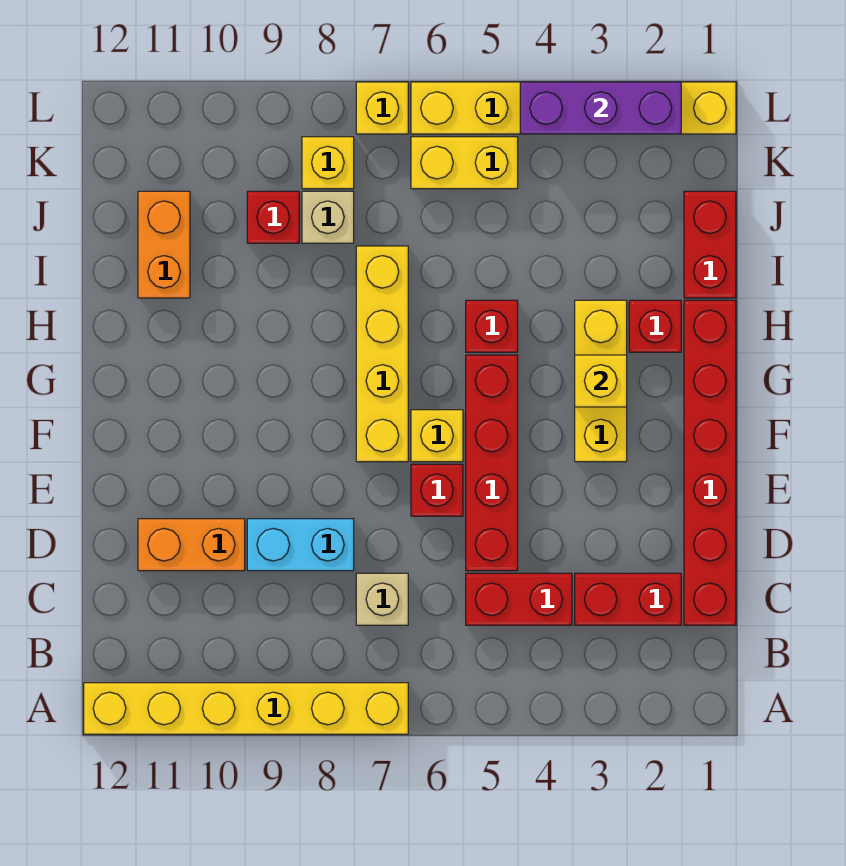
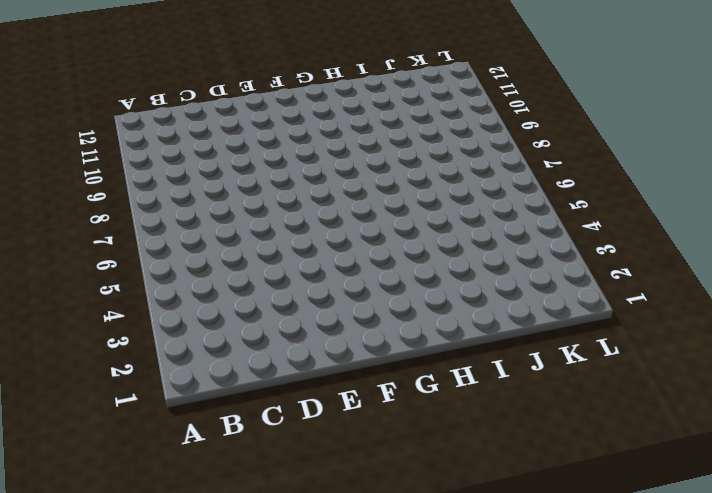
none -> yellow 1x6 brick [84,683,408,734]
none -> red 1x6 brick [684,300,736,625]
none -> red 1x2 brick [575,573,681,625]

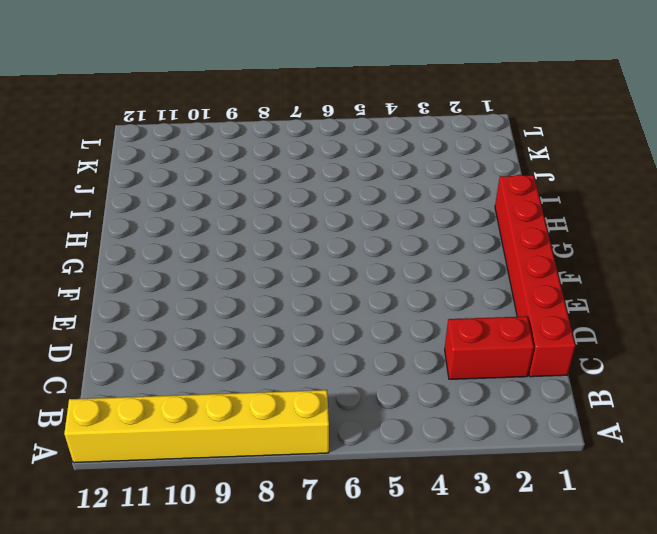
none -> red 1x2 brick [466,573,572,625]
none -> tan 1x1 brick [356,573,408,625]
none -> red 1x4 brick [466,355,518,571]

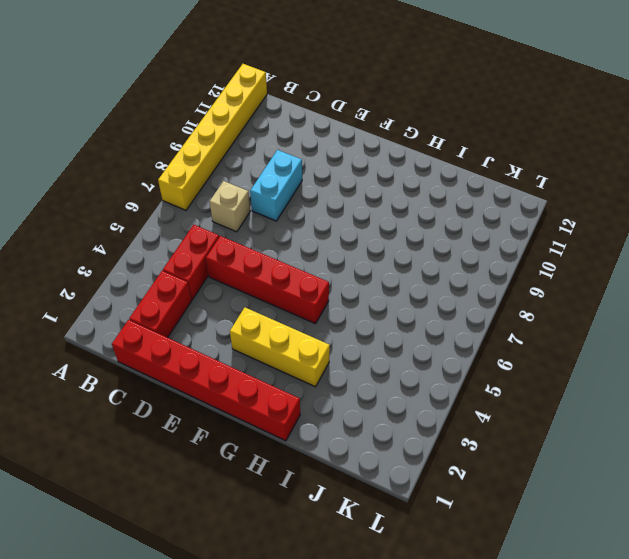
none -> orange 1x2 brick [138,519,245,571]
none -> red 1x1 brick [411,464,463,516]
none -> yellow 1x1 brick [411,410,463,462]

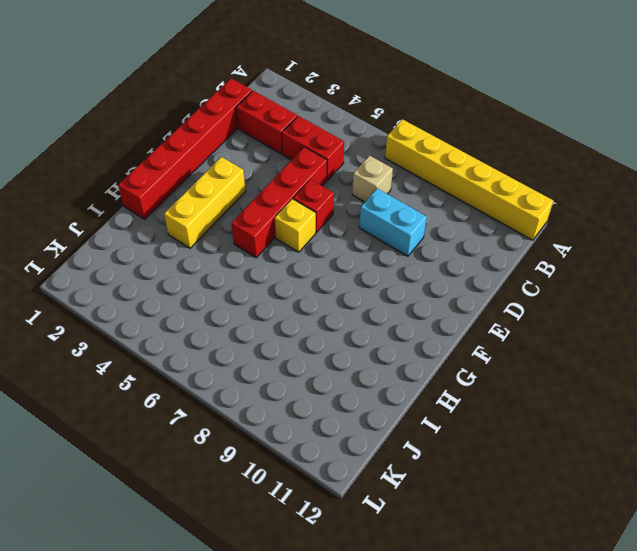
none -> orange 1x2 brick [138,519,245,571]
none -> yellow 1x4 brick [356,246,408,462]
none -> red 1x1 brick [629,300,681,352]

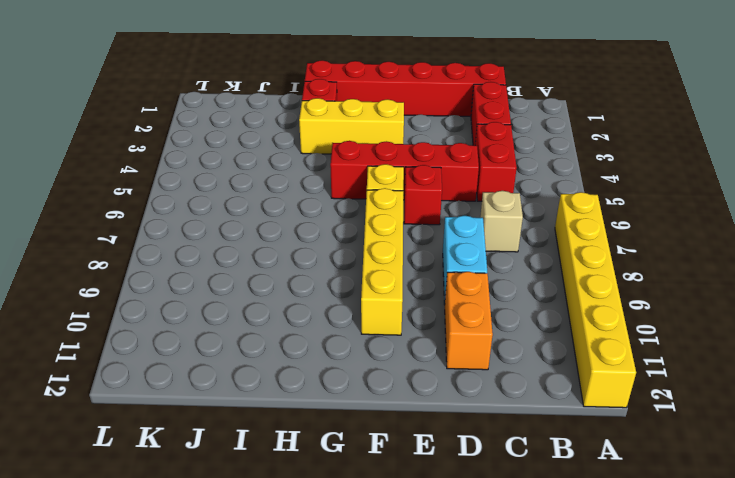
yellow 1x4 brick [361,188,403,335] -> yellow 1x4 brick turned to [356,246,408,462]
none -> red 1x1 brick [466,300,518,352]
none -> red 1x2 brick [684,191,736,298]
none -> orange 1x2 brick [138,191,190,298]

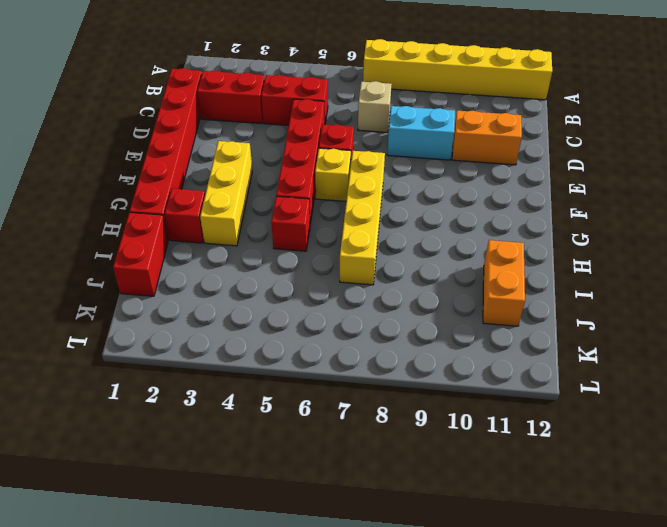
none -> tan 1x1 brick [302,191,354,243]
none -> red 1x1 brick [247,191,299,243]
none -> yellow 1x2 brick [411,137,518,189]

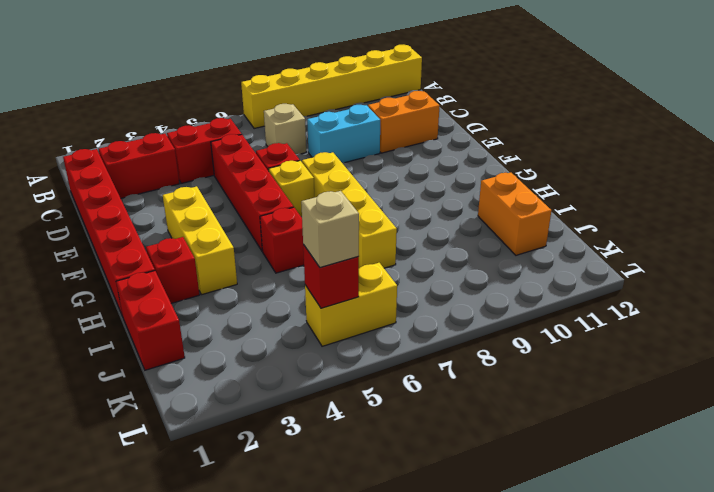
red 1x1 brick [303,245,359,308] -> red 1x1 brick moved to [247,191,299,243]
tan 1x1 brick [301,191,359,267] -> tan 1x1 brick moved to [302,191,354,243]
none -> yellow 1x1 brick [302,137,354,189]
none -> yellow 1x6 brick [411,82,736,134]
none -> yellow 1x1 brick [356,82,408,134]

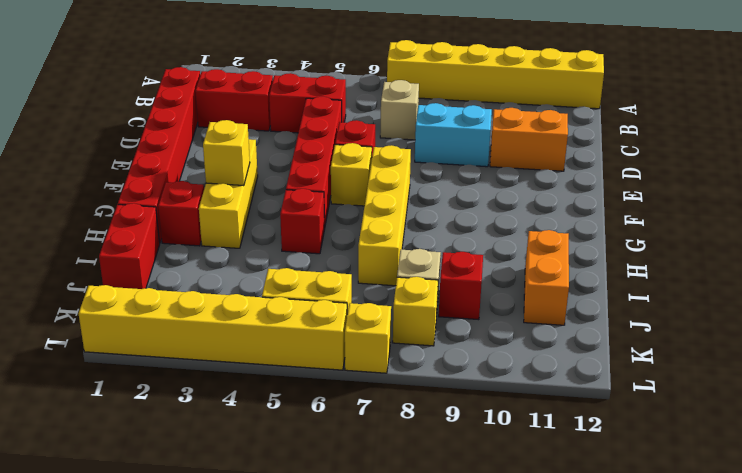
none -> purple 1x3 brick [520,82,681,134]

